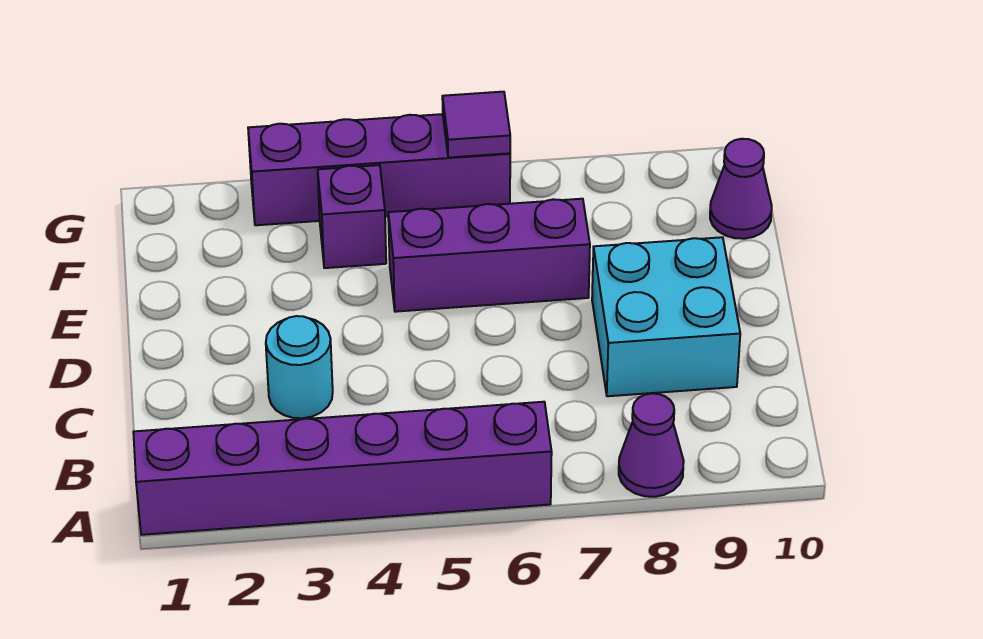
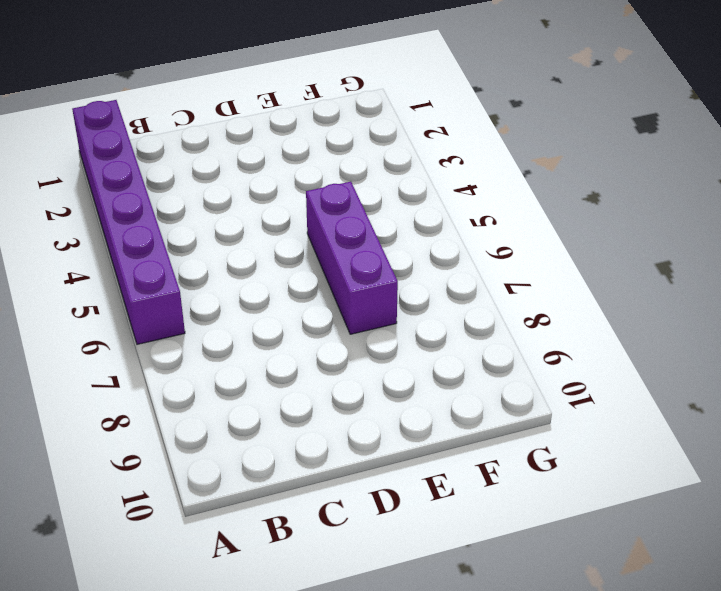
none -> purple 1x1 cone [619,394,684,497]
none -> cyan 1x1 round brick [266,316,333,418]

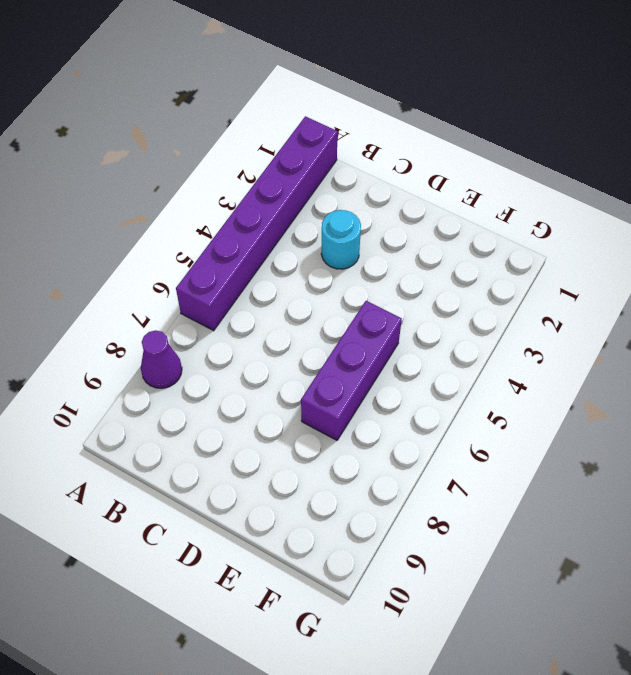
none -> cyan 2x2 brick [592,237,740,396]
none -> purple 1x1 brick [318,165,386,268]

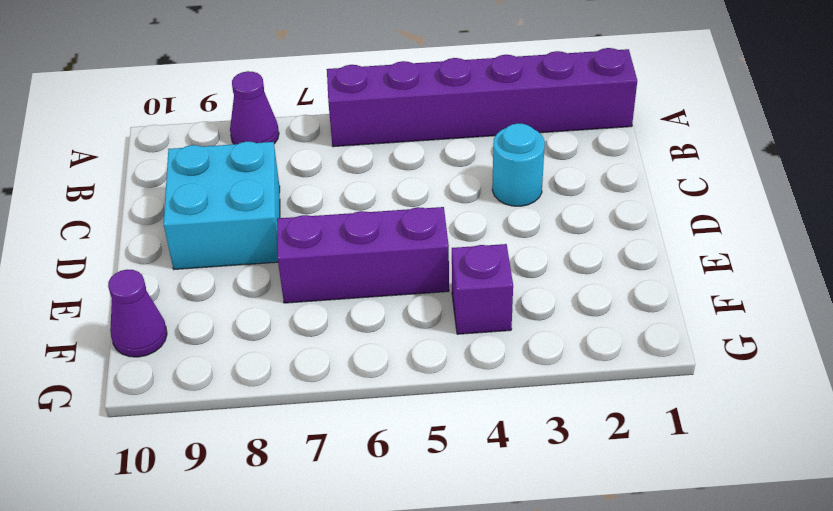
none -> purple 1x4 brick [248,114,510,225]
none -> purple 1x1 tile [442,92,510,158]

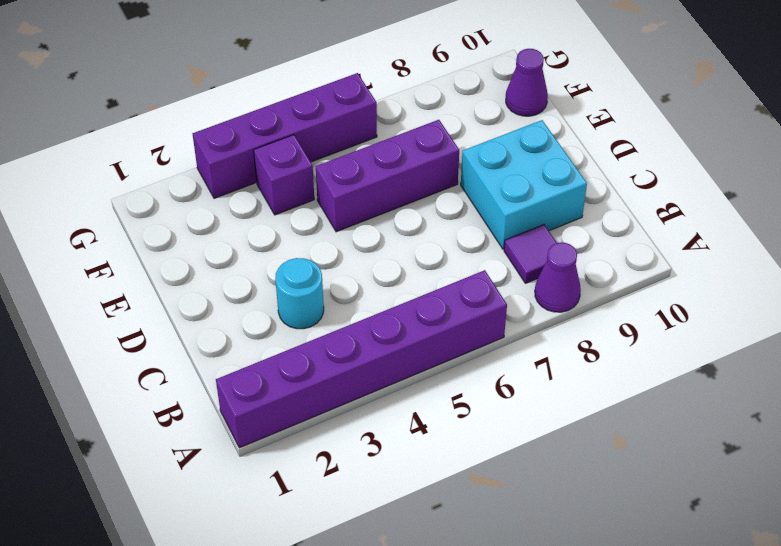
purple 1x1 tile [504,225,557,283] -> purple 1x1 tile moved to [442,92,510,158]

